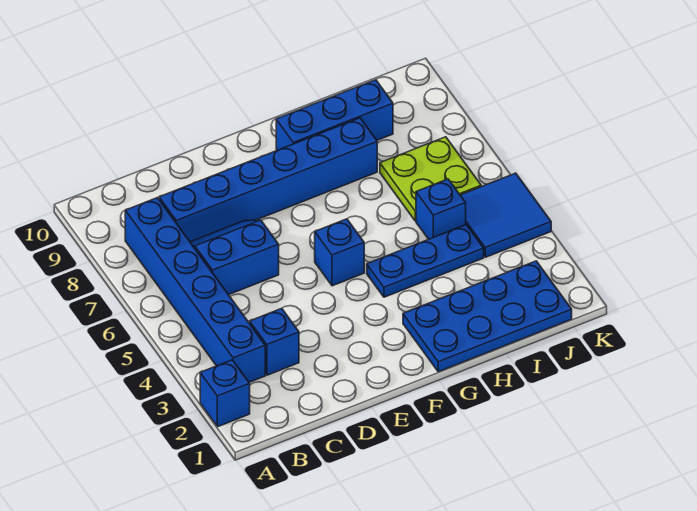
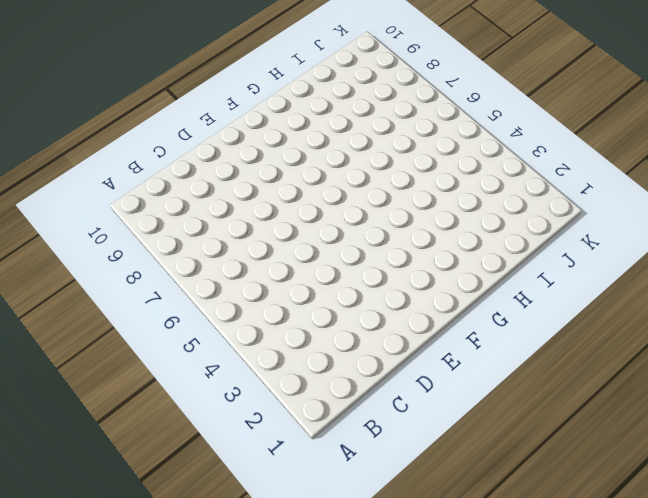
none -> blue 1x1 brick [200,360,250,427]
none -> blue 1x6 brick [125,198,265,382]
none -> blue 1x1 brick [250,308,299,375]

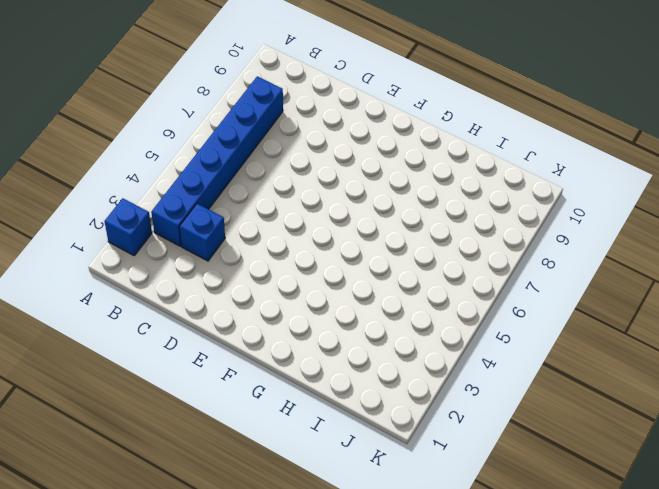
none -> blue 2x2 slope [190,220,279,295]
none -> blue 1x6 brick [159,118,377,242]
none -> blue 1x1 brick [315,219,364,286]

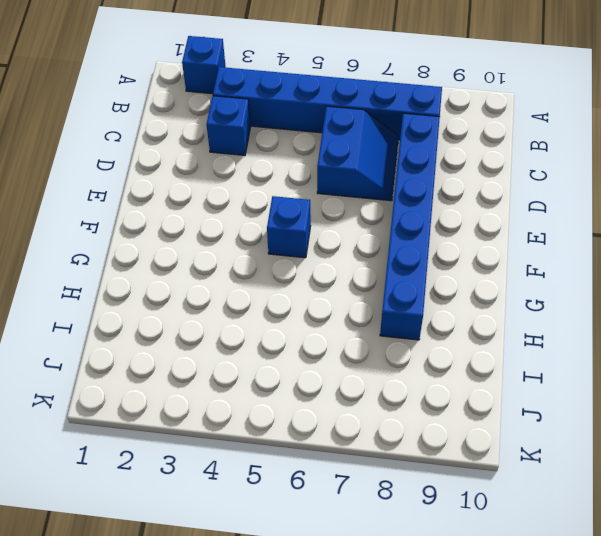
none -> blue 2x4 plate [403,261,572,372]
none -> blue 1x3 plate [367,225,484,297]
none -> blue 1x3 brick [276,80,393,150]

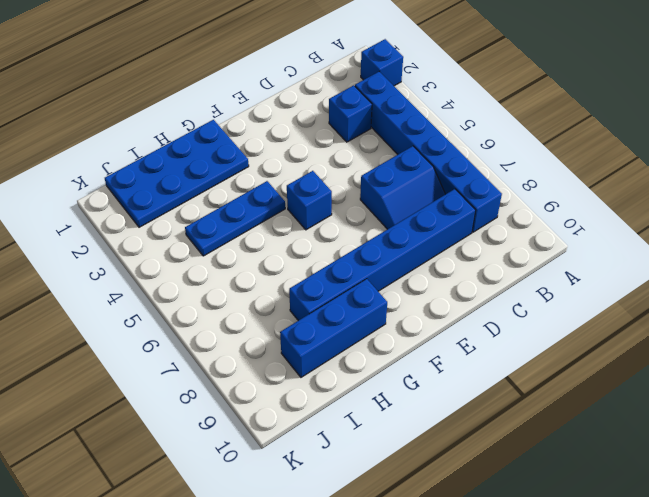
none -> blue 1x1 brick [416,179,466,239]
none -> lime 2x2 plate [380,137,481,221]
none -> blue 2x2 tile [460,173,551,257]

